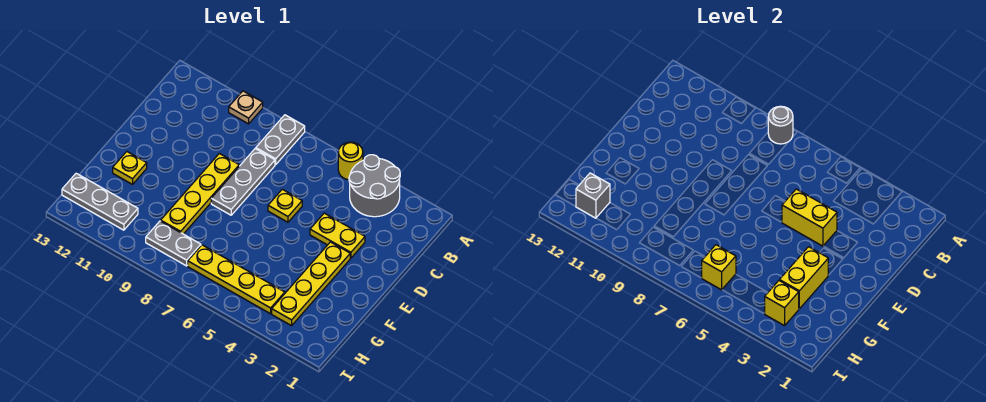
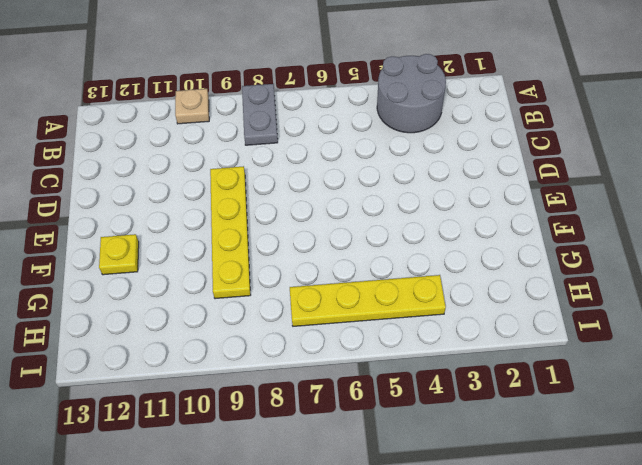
none -> yellow 1x1 round brick [338,142,363,180]
none -> grey 1x3 plate [211,149,275,215]
none -> yellow 1x2 plate [310,213,365,258]

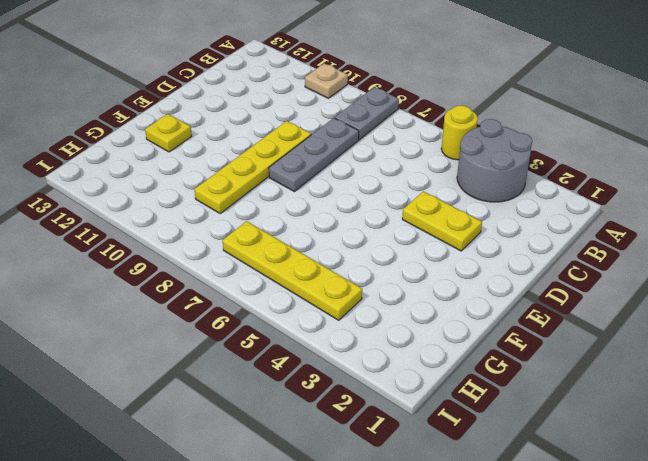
none -> yellow 1x1 plate [268,189,302,222]
none -> yellow 1x4 plate [272,242,350,326]
none -> grey 1x2 plate [146,221,201,266]

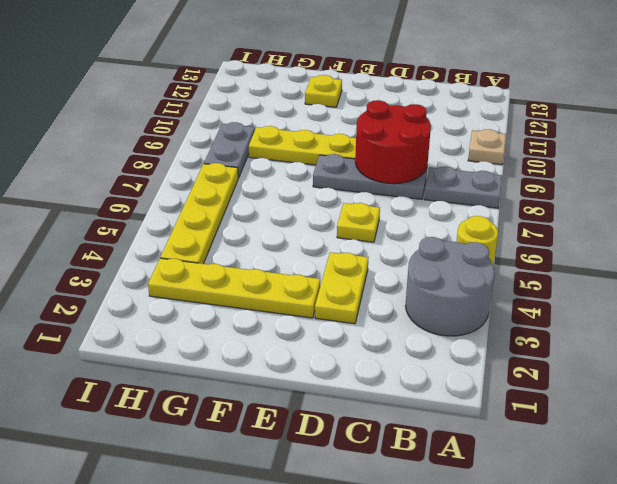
red 2x2 round brick [355,100,431,184] -> none
none -> grey 1x3 plate [62,173,138,230]
none -> grey 1x1 round brick [768,106,793,144]
none -> yellow 1x2 brick [782,189,837,246]

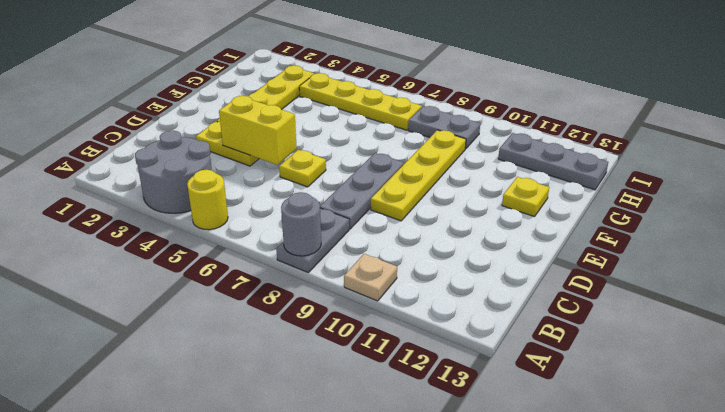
none -> yellow 1x2 brick [780,247,828,309]
none -> yellow 1x1 brick [765,281,799,326]
none -> yellow 1x1 brick [702,245,736,290]

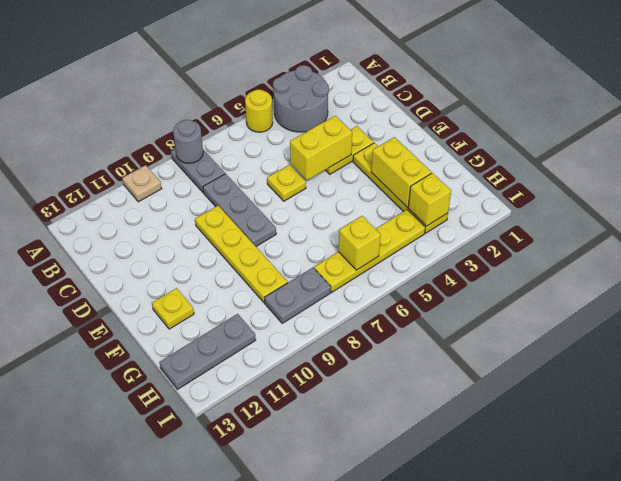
none -> grey 1x1 brick [576,173,610,218]

